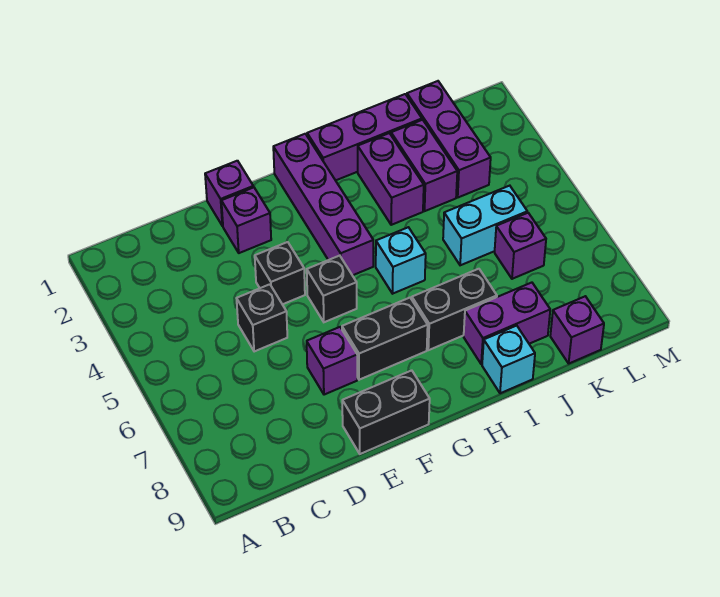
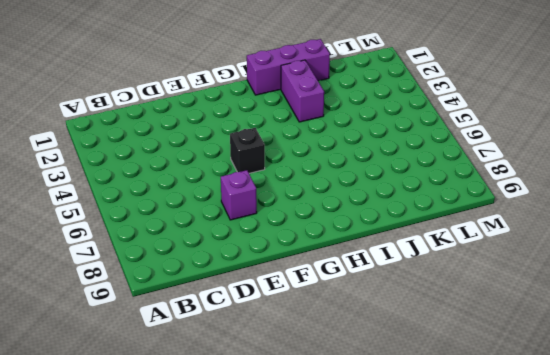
none -> black 1x1 brick [237,284,287,352]
none -> purple 1x1 brick [205,161,253,226]
none -> purple 1x1 brick [221,187,271,253]

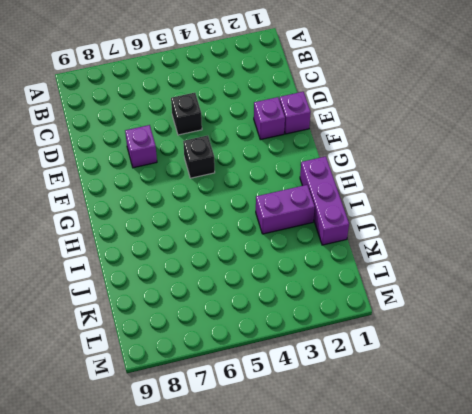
none -> black 1x1 brick [255,242,305,304]
none -> black 1x2 brick [342,370,430,454]
none -> black 1x2 brick [342,298,428,380]

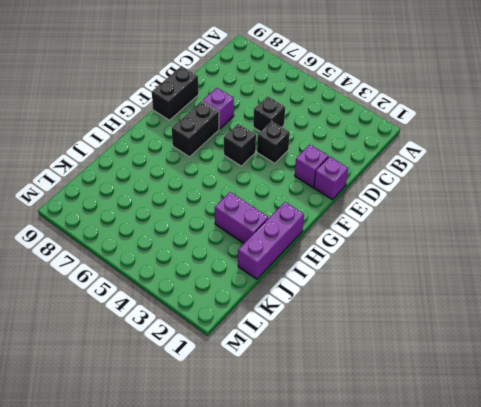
none -> purple 1x4 brick [273,134,373,275]
none -> cyan 1x1 brick [376,227,426,294]
none -> black 1x2 brick [412,269,497,350]

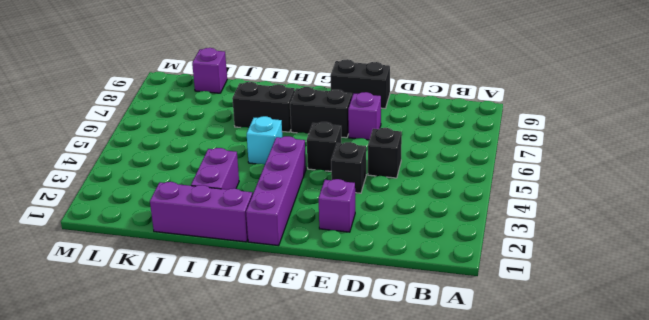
none -> purple 1x1 brick [205,161,253,226]
none -> purple 1x2 brick [464,283,550,364]
none -> cyan 1x1 brick [482,326,535,393]

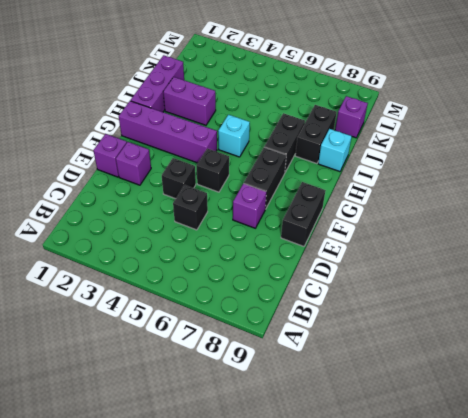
black 1x2 brick [295,105,337,164] -> purple 1x2 brick [464,283,550,364]
none -> purple 1x2 brick [391,120,457,211]
none -> cyan 1x2 brick [443,186,527,265]
none -> purple 1x3 brick [407,81,491,197]

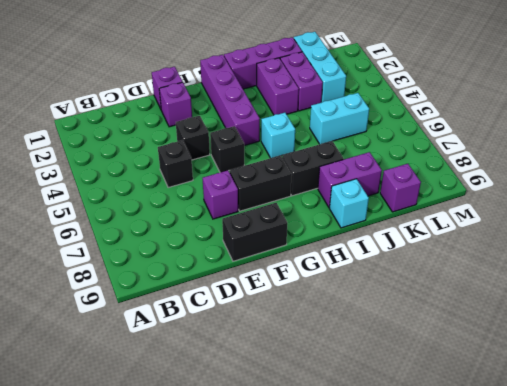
cyan 1x3 brick [294,32,346,103] -> purple 1x3 brick [407,81,491,197]
none -> purple 1x1 brick [495,213,546,279]

